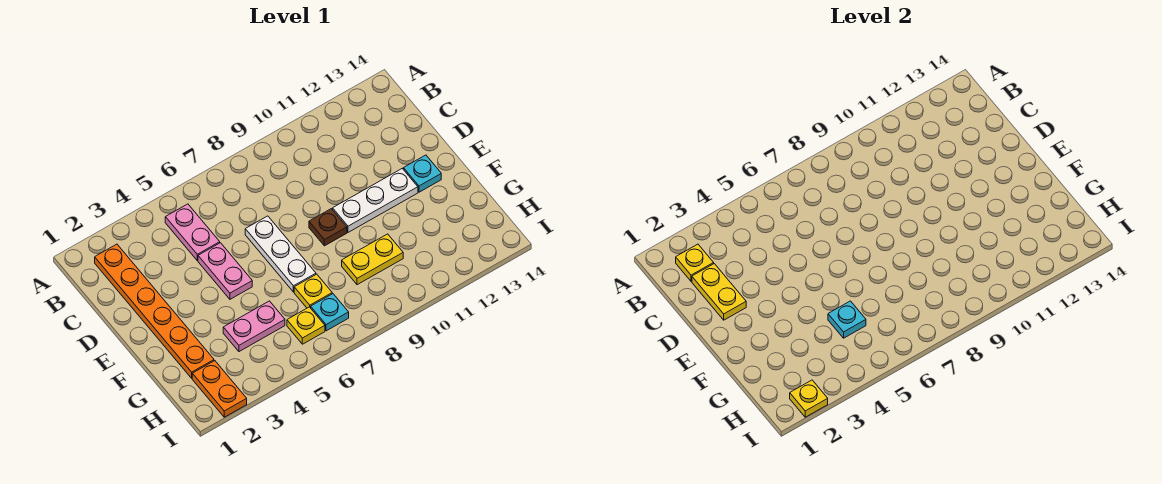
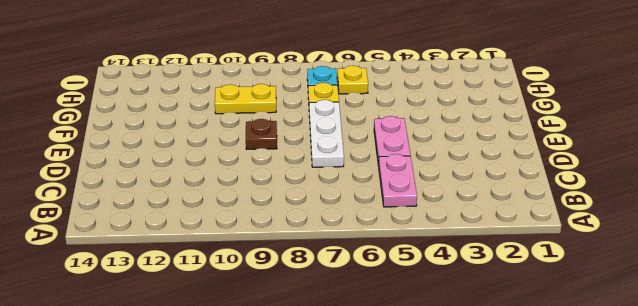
none -> orange 1x6 plate [95,244,214,378]
none -> white 1x3 plate [333,169,418,232]
none -> cyan 1x1 plate [403,155,441,192]

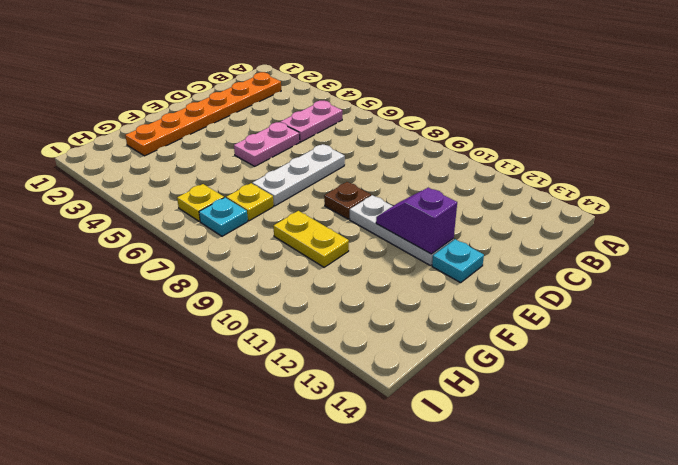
purple 1x2 slope [376,188,457,254] -> none
none -> pink 1x2 plate [223,301,285,352]
none -> orange 1x2 plate [192,361,247,417]
none -> yellow 1x1 plate [676,244,714,281]

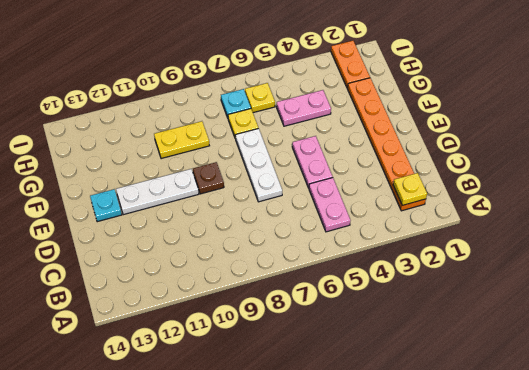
none -> yellow 1x2 plate [692,264,746,320]
none -> cyan 1x1 plate [828,301,866,338]
none -> yellow 1x1 plate [790,380,828,417]

